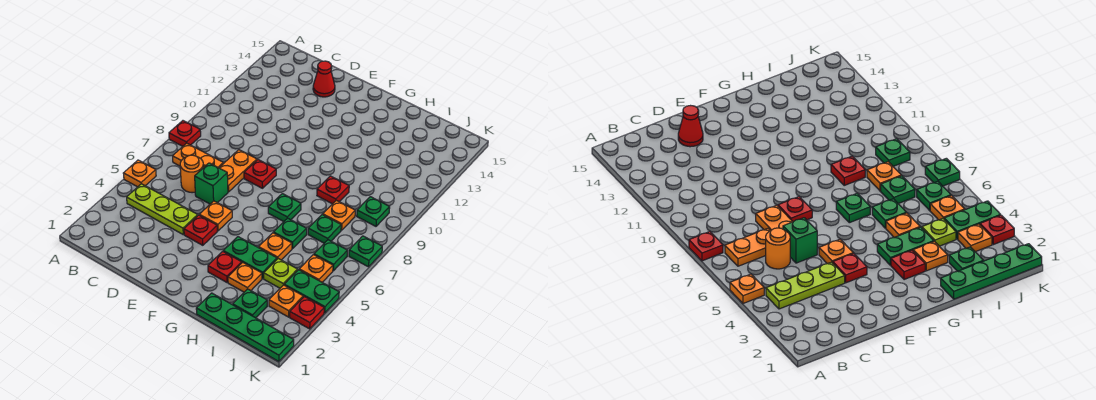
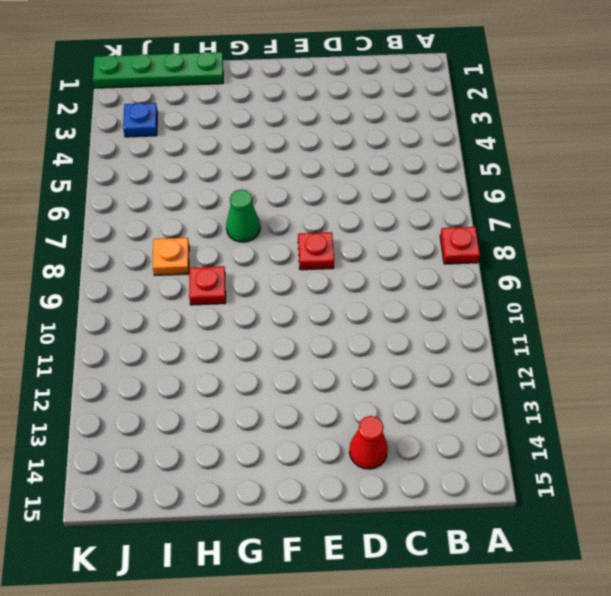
green 1x1 cone [226,190,260,242] -> green 1x1 plate [268,194,301,222]
blue 1x1 plate [123,103,158,137] -> orange 1x1 plate [269,285,303,317]
none -> orange 1x1 plate [123,160,156,187]
none -> lime 1x3 plate [127,184,198,234]
none -> orange 1x2 plate [173,143,223,168]
none -> orange 1x1 round brick [180,155,204,193]

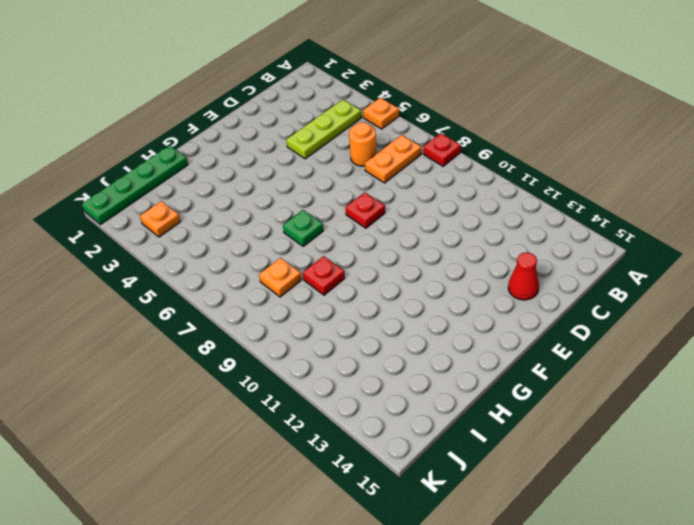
none -> green 1x1 brick [195,163,228,204]
none -> orange 1x2 plate [219,150,257,192]
none -> red 1x1 plate [184,215,217,245]
none -> orange 1x1 plate [199,201,232,231]

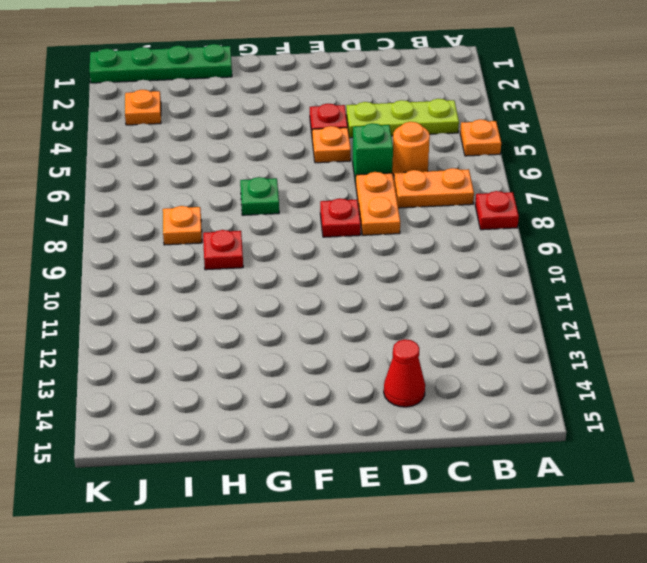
none -> red 1x1 plate [208,251,242,282]
none -> green 1x2 plate [223,237,277,278]
none -> orange 1x1 plate [228,263,262,292]
none -> orange 1x1 plate [259,233,292,260]

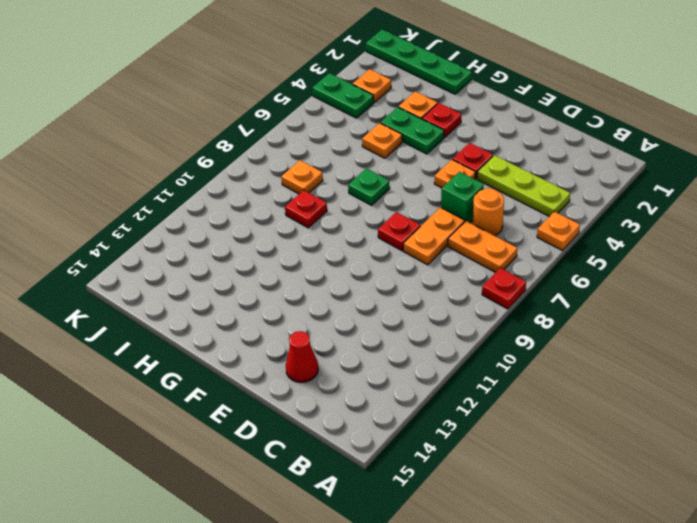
none -> green 1x1 plate [274,218,307,249]
none -> green 1x1 plate [233,289,267,318]
none -> lime 1x1 plate [264,259,298,288]
none -> green 1x1 plate [308,214,341,243]

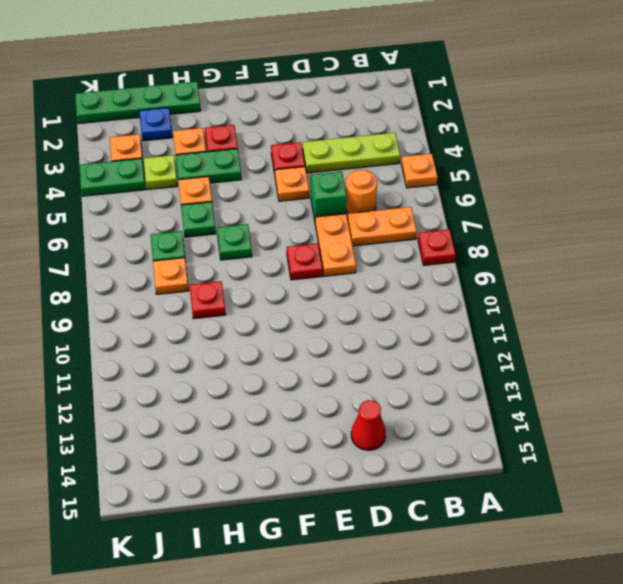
blue 1x1 plate [139,108,172,141] -> green 1x1 plate [233,289,267,318]
none -> orange 1x1 plate [299,255,333,282]
none -> green 1x1 plate [314,240,347,271]
none -> green 1x1 plate [357,197,390,226]
none -> red 1x1 plate [290,297,324,329]

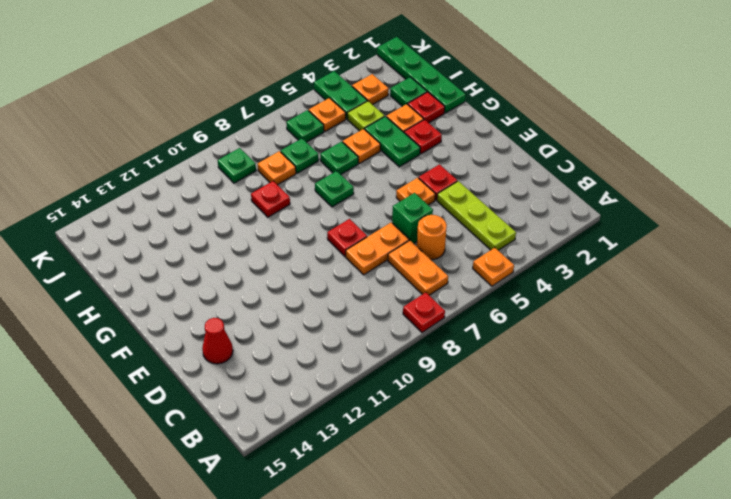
red 1x1 plate [408,92,445,123] -> red 1x1 plate moved to [290,297,324,329]
none -> green 1x1 plate [349,236,382,267]

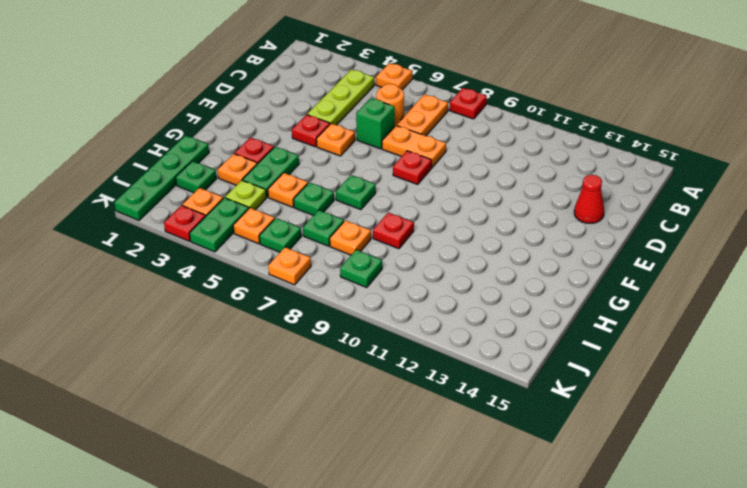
orange 1x1 plate [268,247,311,285] -> green 1x1 plate [349,236,382,267]

